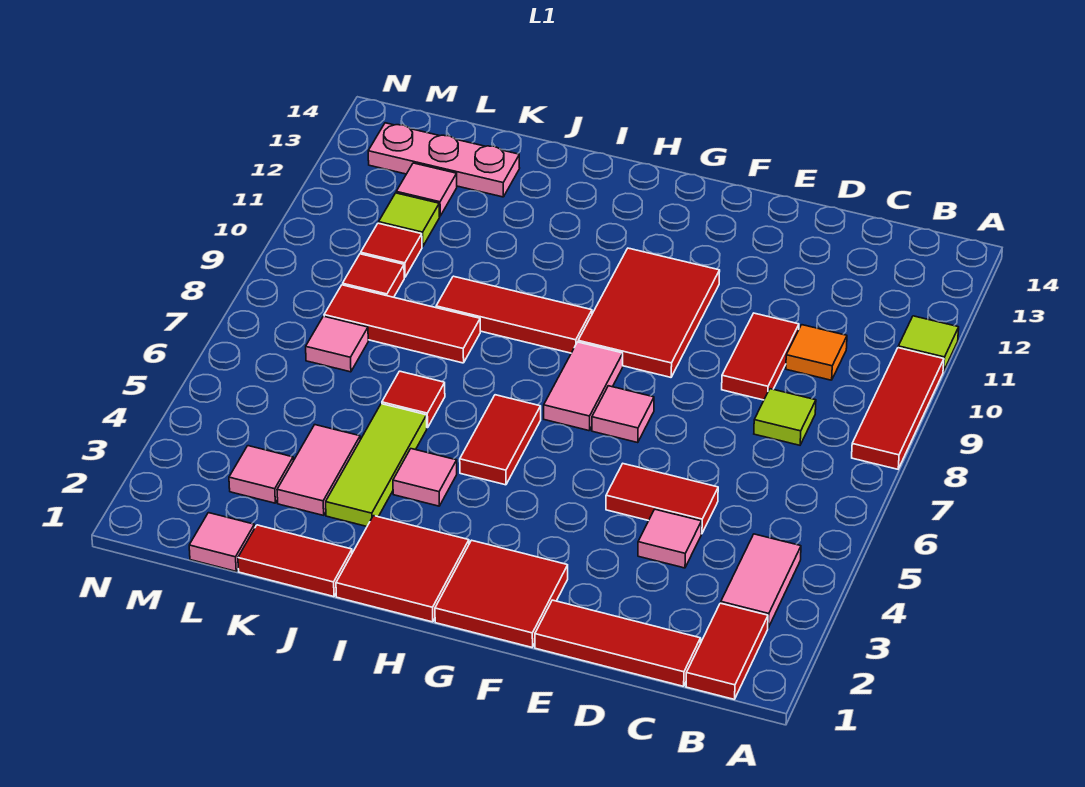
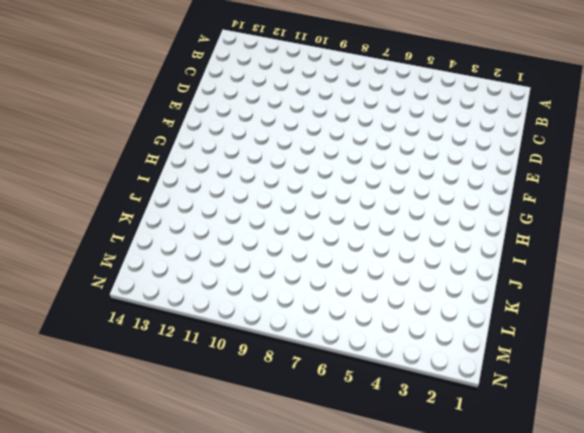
none -> red 1x3 tile [852,348,944,469]
none -> lime 1x1 tile [898,316,959,372]
none -> red 1x2 tile [686,603,768,699]
none -> pink 1x2 tile [721,534,801,628]

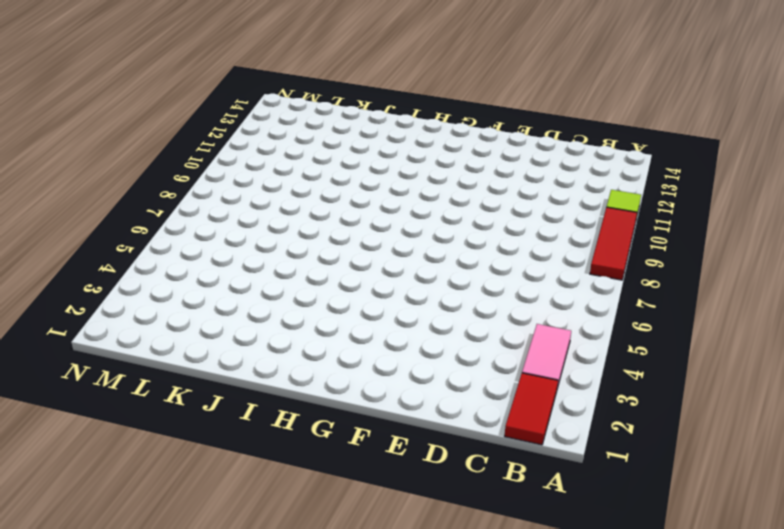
none -> red 1x3 tile [535,600,701,686]
none -> lime 1x1 tile [754,389,816,445]
none -> orange 1x1 tile [786,325,847,380]
none -> pink 1x1 tile [638,509,702,568]

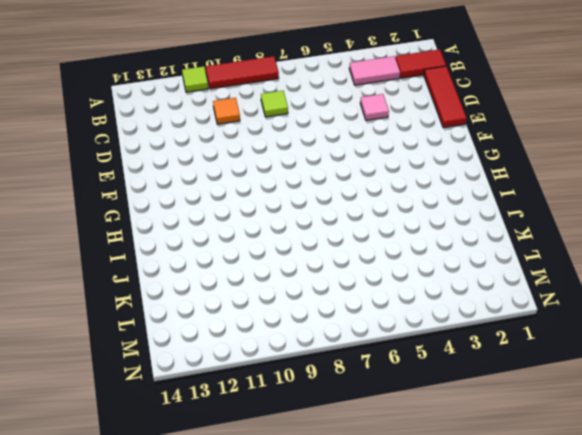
none -> red 1x2 tile [606,464,718,534]
none -> red 1x2 tile [722,313,799,400]
none -> red 2x2 tile [435,540,568,647]
none -> pink 1x1 tile [592,386,654,443]

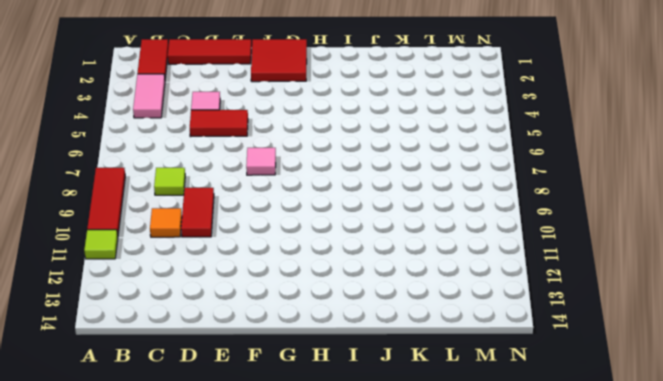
none -> red 2x3 tile [578,248,720,377]
none -> pink 1x2 tile [544,342,623,431]
none -> red 2x2 tile [336,516,469,622]
none -> red 1x2 tile [460,395,541,485]

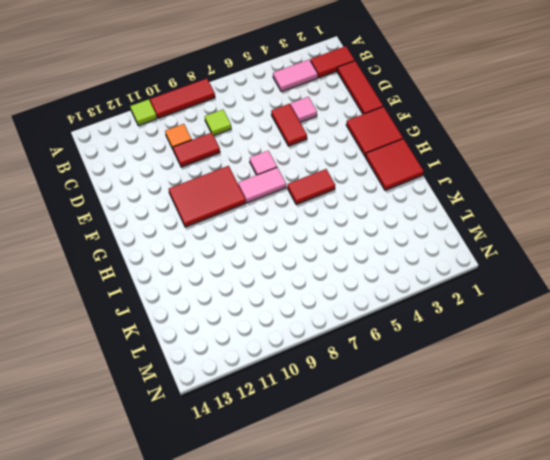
none -> red 1x3 tile [436,276,592,353]
none -> pink 1x1 tile [393,449,457,506]
none -> red 1x2 tile [238,525,352,597]
none -> lime 1x3 tile [326,404,427,526]

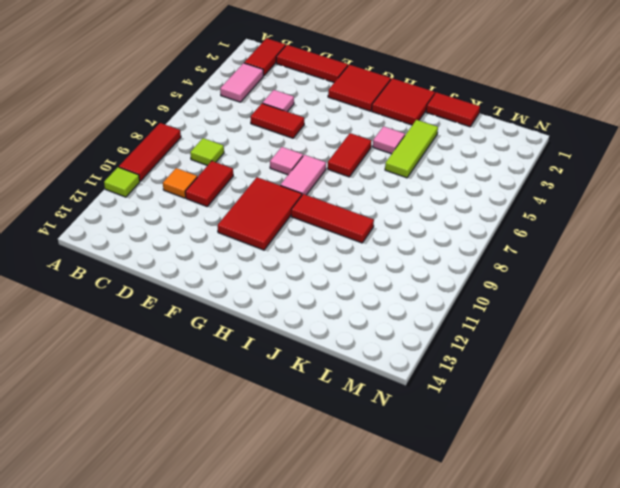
none -> red 1x1 tile [382,371,445,428]
none -> red 1x3 tile [324,285,480,363]
none -> pink 1x2 tile [277,425,360,515]
none -> pink 1x3 plate [368,123,520,197]

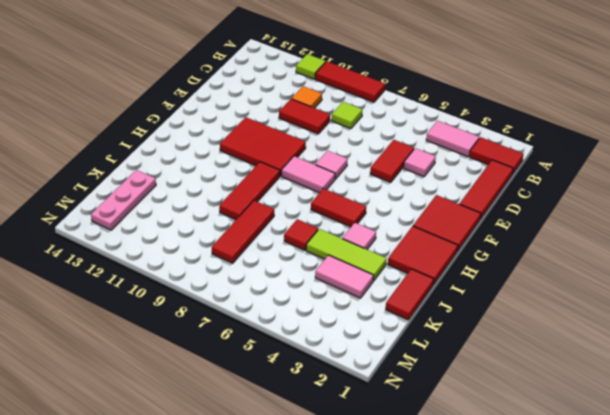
none -> pink 1x1 tile [189,513,255,571]
none -> pink 1x1 tile [229,446,293,503]
none -> pink 1x1 tile [306,316,368,372]
none -> red 1x1 tile [343,254,404,297]

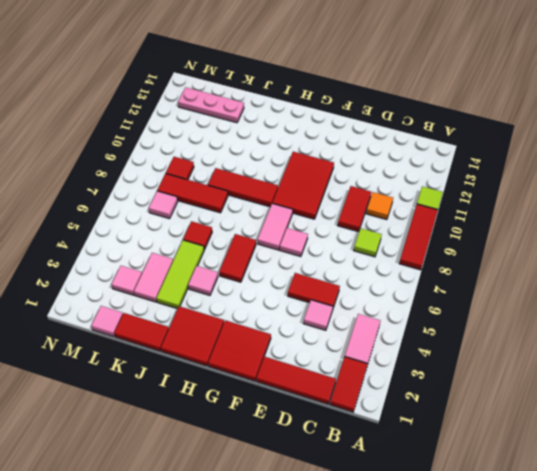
none -> red 1x1 tile [361,223,422,277]
none -> lime 1x1 tile [379,193,440,247]
none -> pink 1x1 tile [396,163,457,216]

